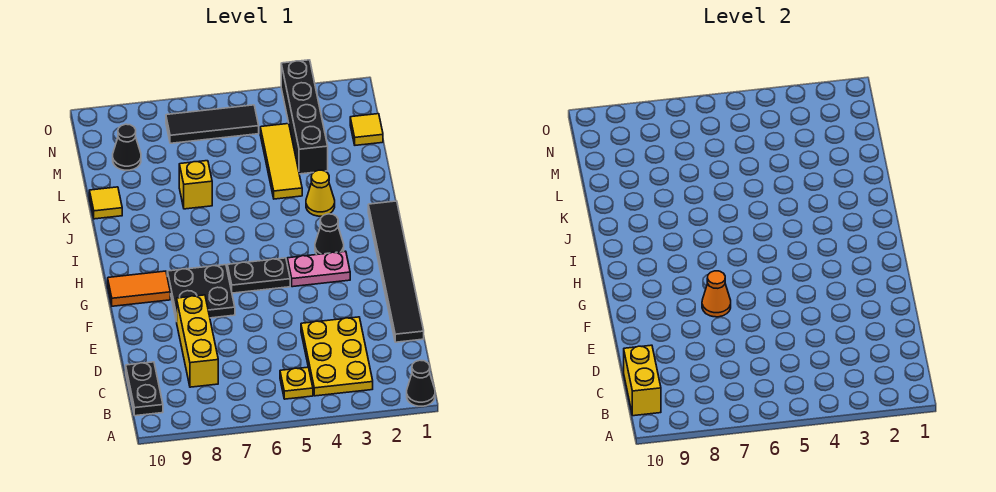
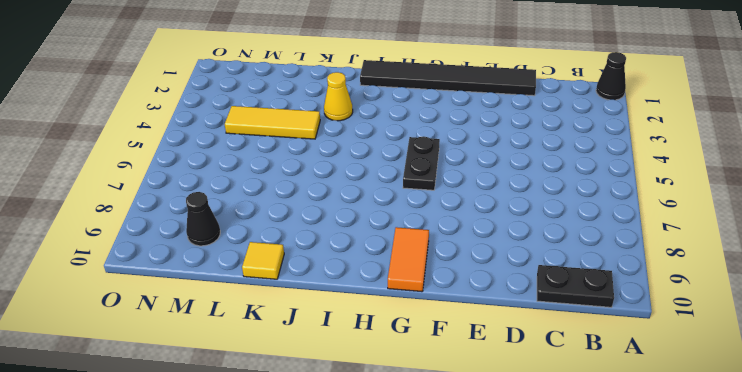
none -> yellow 2x3 plate [301,317,373,396]
none -> yellow 1x1 plate [280,367,313,399]
none -> yellow 1x3 brick [176,295,218,387]

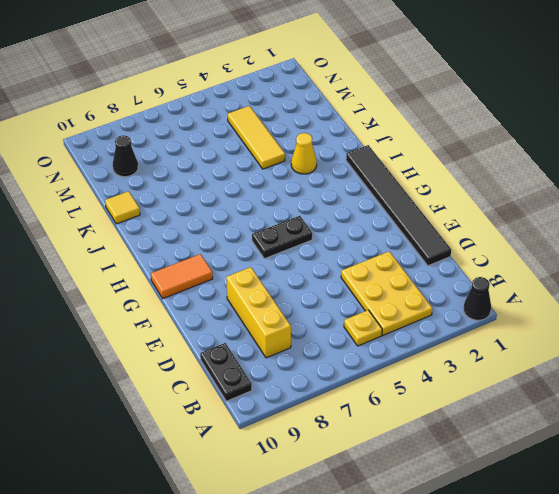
none -> black 2x2 plate [167,265,235,321]
none -> pink 1x2 plate [287,251,350,287]
none -> black 1x1 cone [315,214,344,254]

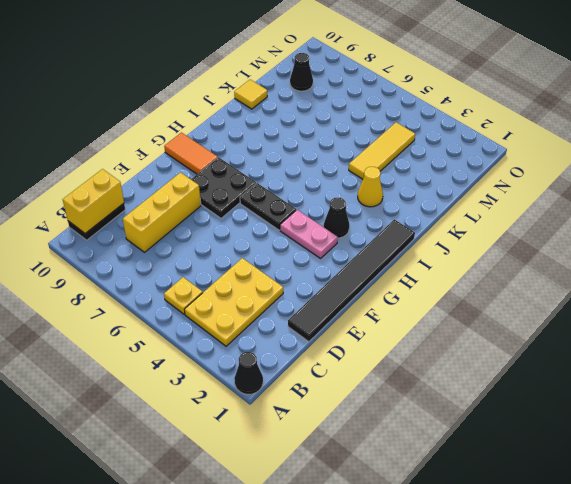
none -> yellow 1x1 brick [179,161,212,209]
none -> black 1x4 brick [281,60,328,174]
none -> yellow 1x1 tile [350,114,383,145]

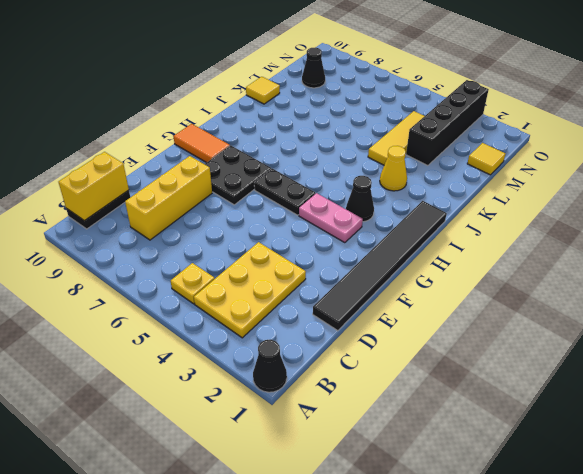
none -> yellow 1x1 brick [179,161,212,209]
none -> black 1x3 tile [166,105,259,143]
none -> orange 1x1 cone [702,271,731,317]

